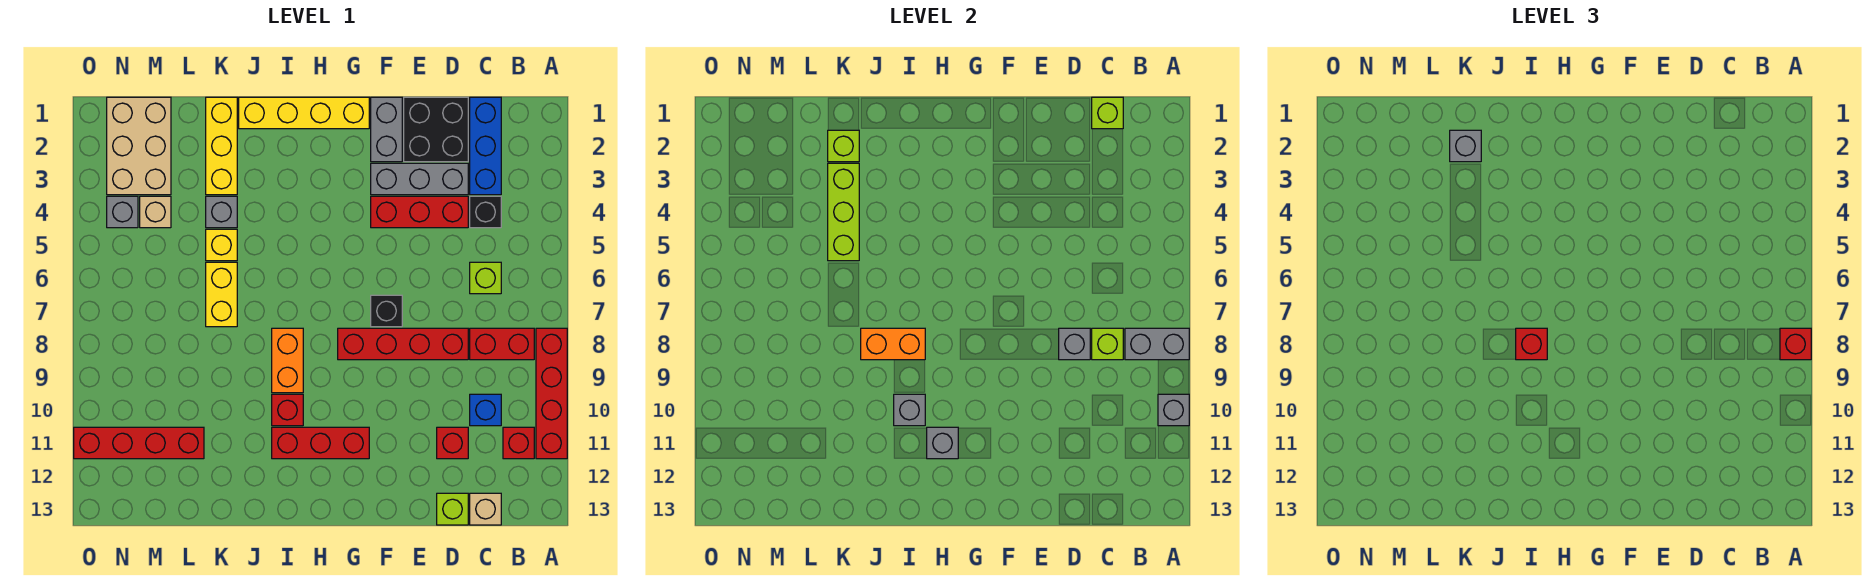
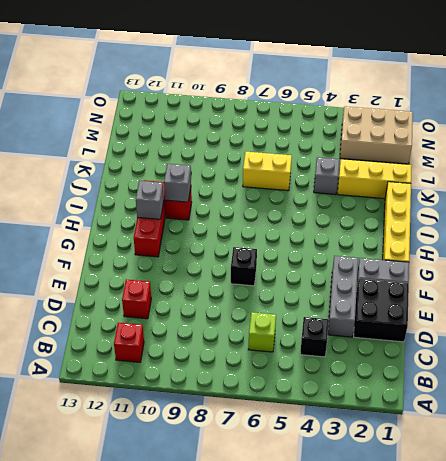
none -> red 1x4 brick [536,328,567,459]
none -> red 1x2 brick [470,328,534,360]
none -> blue 1x3 brick [470,97,501,195]
none -> blue 1x1 brick [470,394,501,426]

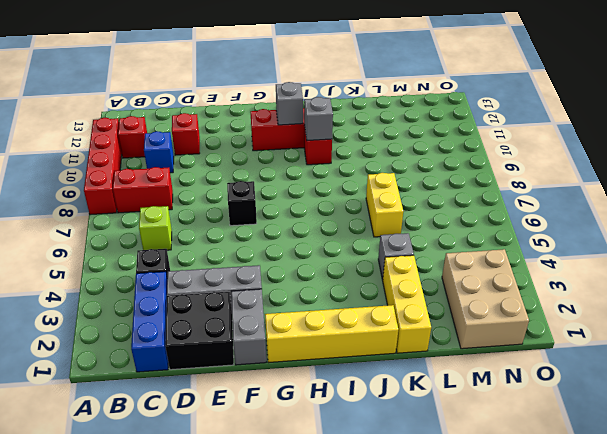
none -> tan 1x1 brick [470,493,501,525]
none -> red 1x3 brick [371,196,468,228]
none -> red 1x4 brick [338,328,468,360]
none -> lime 1x1 brick [437,493,468,525]

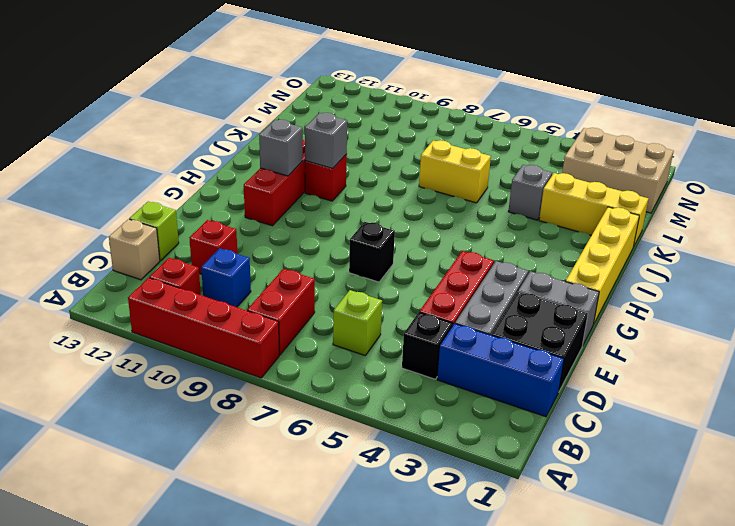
none -> red 1x4 brick [338,328,468,360]
none -> orange 1x2 brick [272,328,303,393]
none -> yellow 1x1 brick [206,229,237,261]
none -> red 1x4 brick [74,427,204,459]

